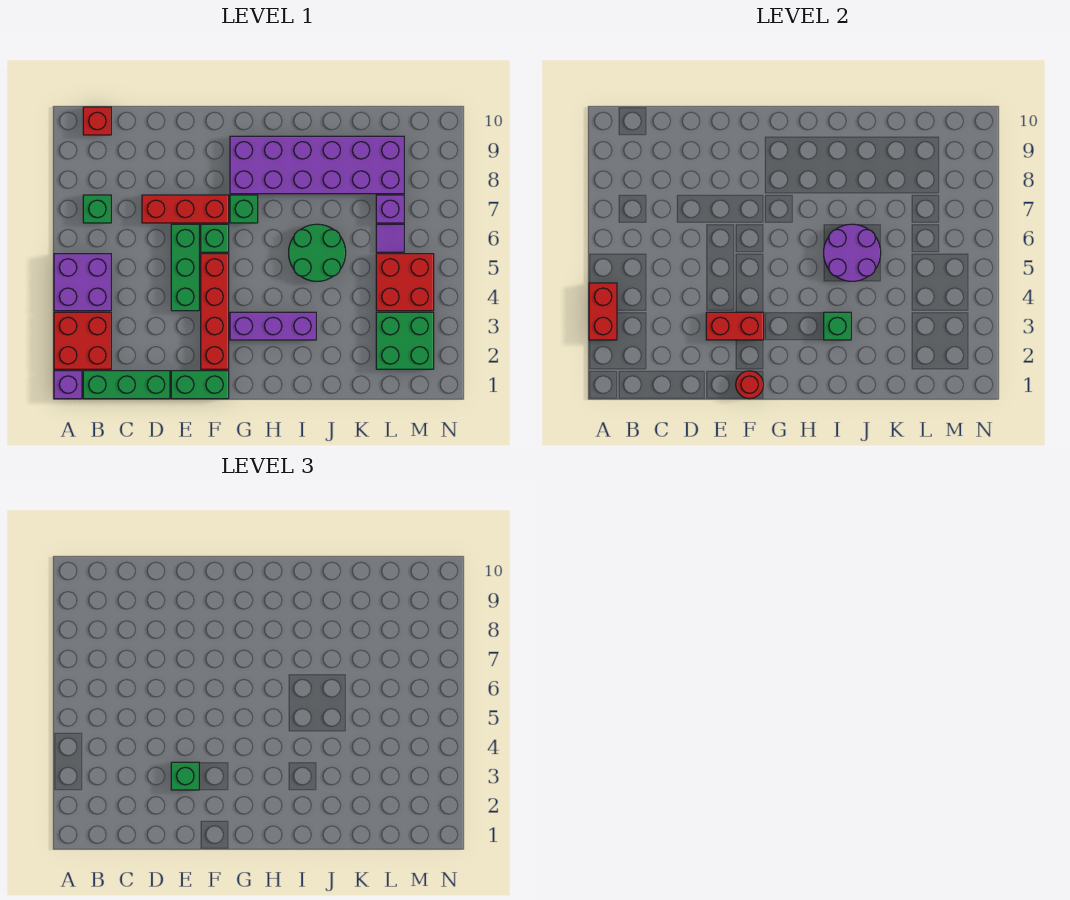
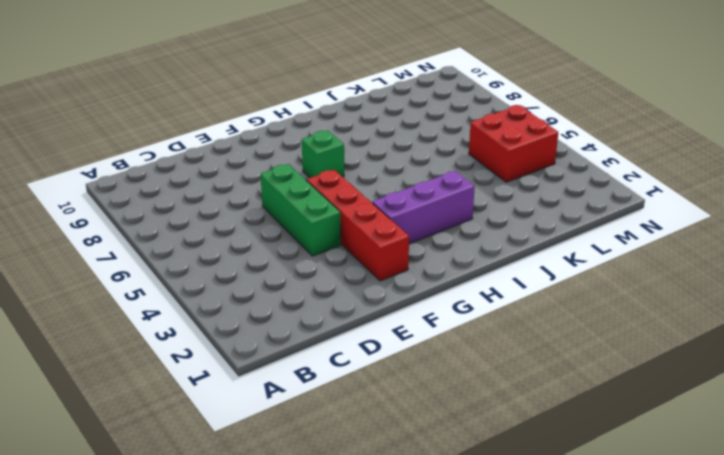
none -> purple 1x1 brick [54,371,82,399]
none -> red 2x2 brick [54,312,111,369]
none -> purple 2x2 brick [54,254,111,311]

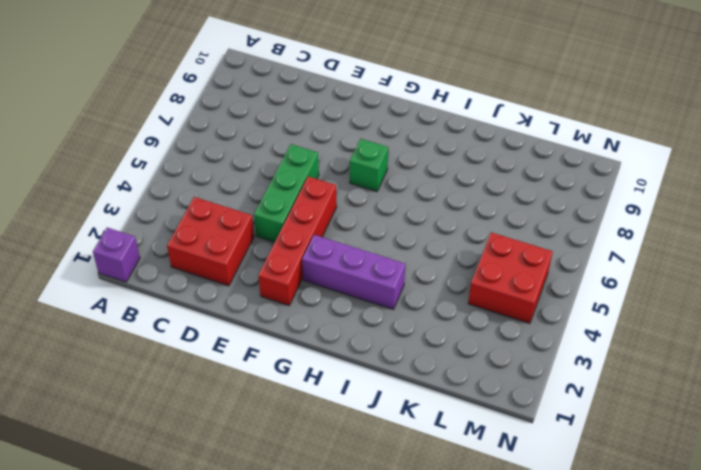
red 2x2 brick [167,197,254,286] -> red 2x2 brick moved to [54,312,111,369]
none -> purple 2x2 brick [54,254,111,311]
none -> green 1x3 brick [83,371,170,399]
none -> green 1x1 brick [83,195,111,223]

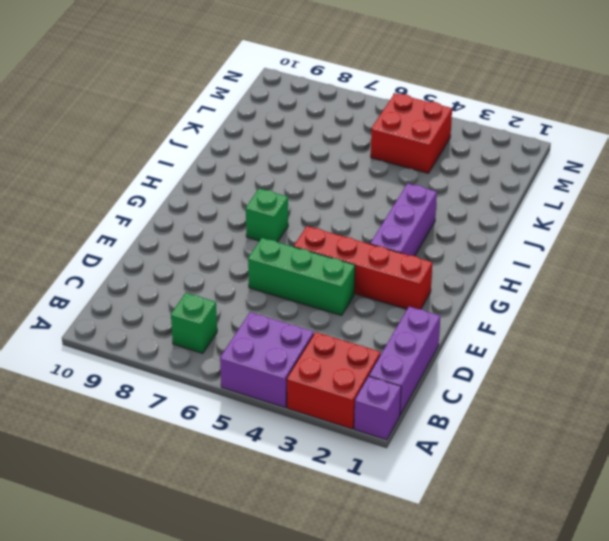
purple 1x3 brick [369,307,440,415] -> green 1x3 brick [83,371,170,399]
none -> red 1x1 brick [83,107,111,135]
none -> red 1x3 brick [142,195,229,223]
none -> green 1x2 brick [171,371,229,399]

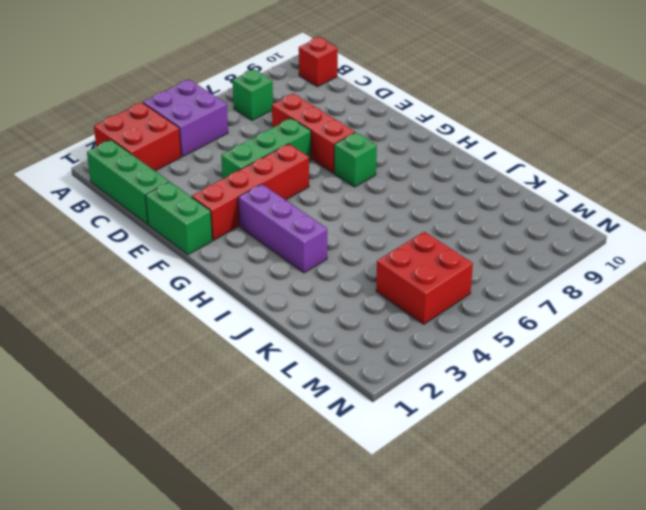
none -> purple 1x1 brick [54,371,82,399]
none -> green 1x1 brick [201,224,229,252]
none -> purple 2x6 brick [230,136,404,194]

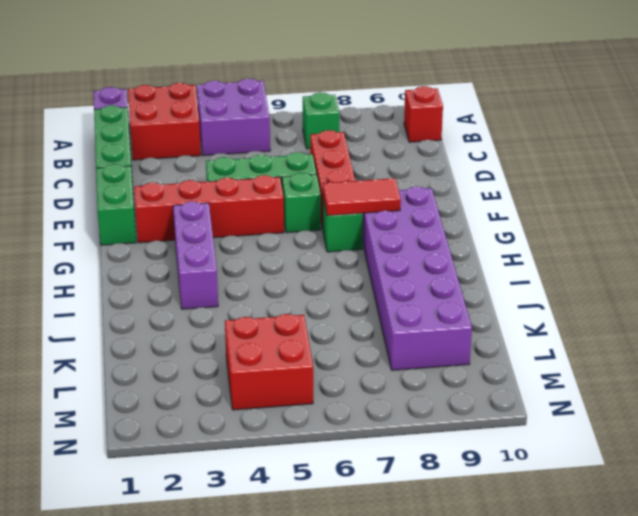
red 1x2 tile [323,178,401,216] -> none
none -> green 2x2 round brick [289,224,346,281]
none -> green 2x2 brick [376,312,434,369]
none -> purple 1x1 tile [376,224,404,252]

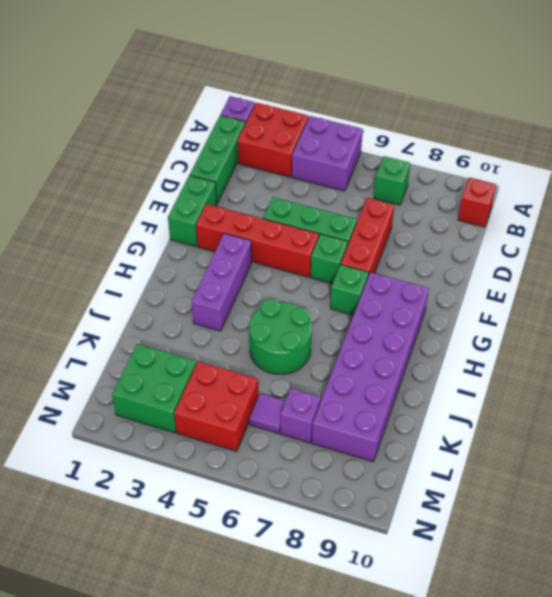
none -> red 1x2 brick [589,283,617,340]
none -> red 1x2 brick [706,312,764,340]
none -> red 1x1 round brick [736,371,763,399]

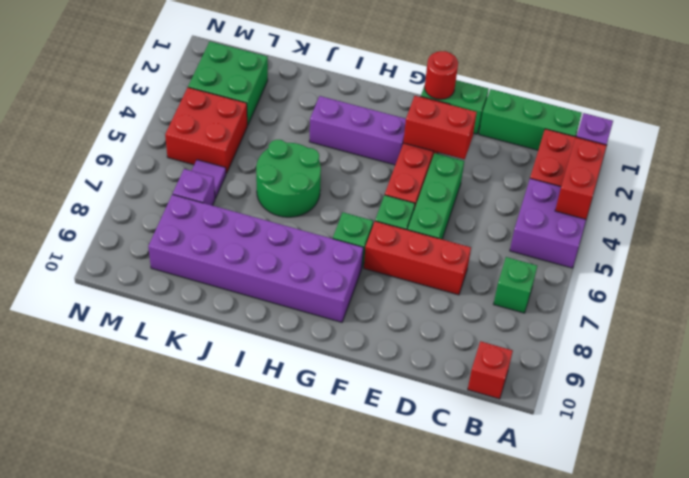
none -> green 1x1 brick [824,312,851,340]
none -> purple 2x2 round brick [824,224,881,281]
none -> green 1x1 brick [171,762,199,790]

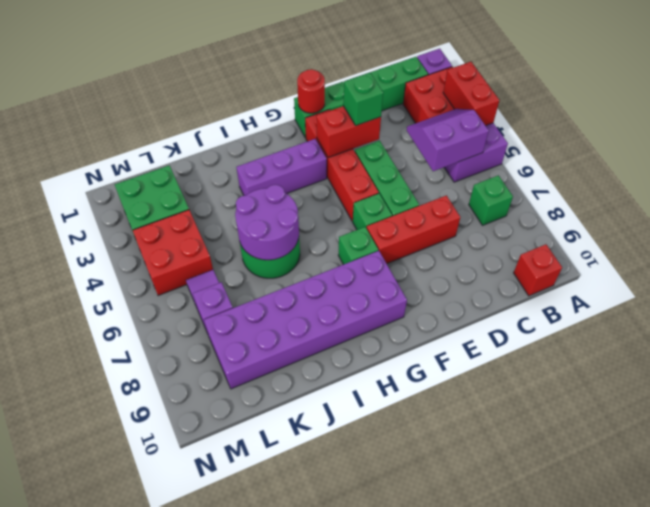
purple 2x2 slope [407,109,489,171] -> none
none -> green 1x1 brick [824,312,851,340]

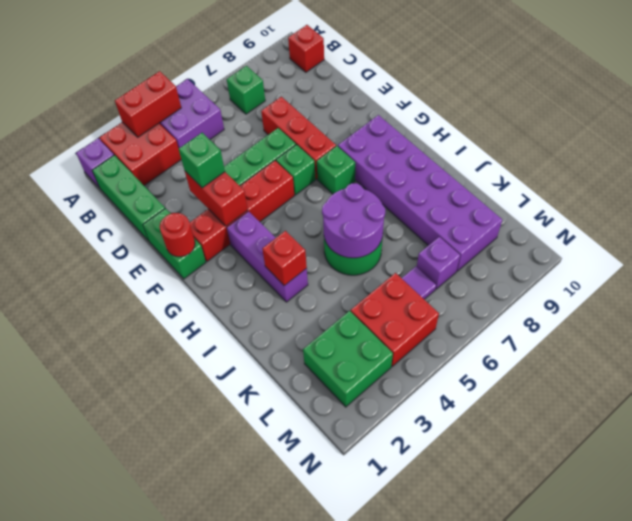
red 1x1 brick [262,231,307,286] -> green 1x1 brick [824,312,851,340]

